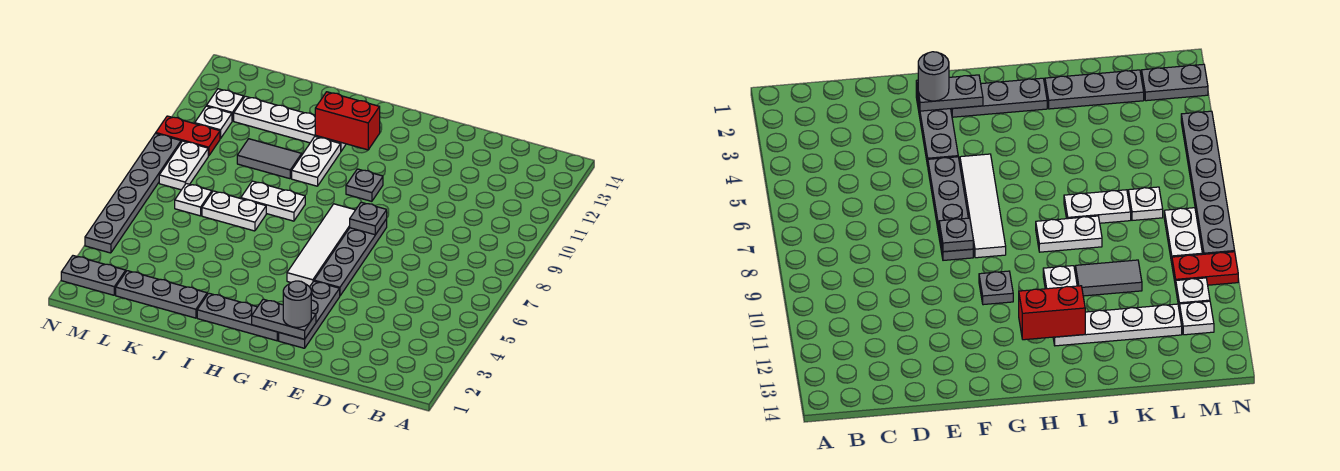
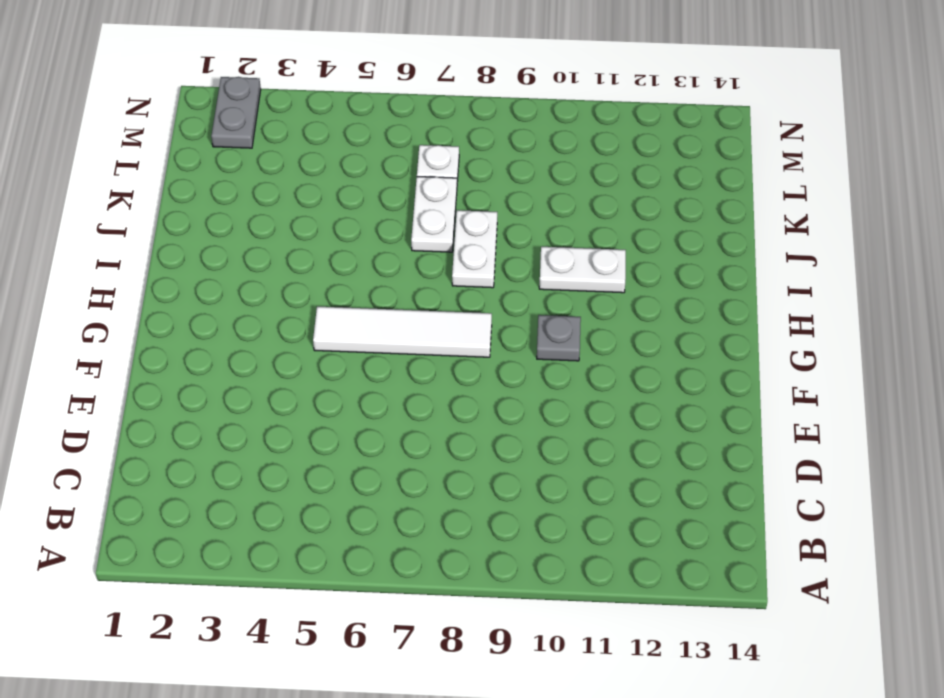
none -> grey 1x3 plate [279,281,340,348]
none -> grey 1x4 plate [314,219,387,296]
none -> grey 1x3 plate [197,293,279,341]

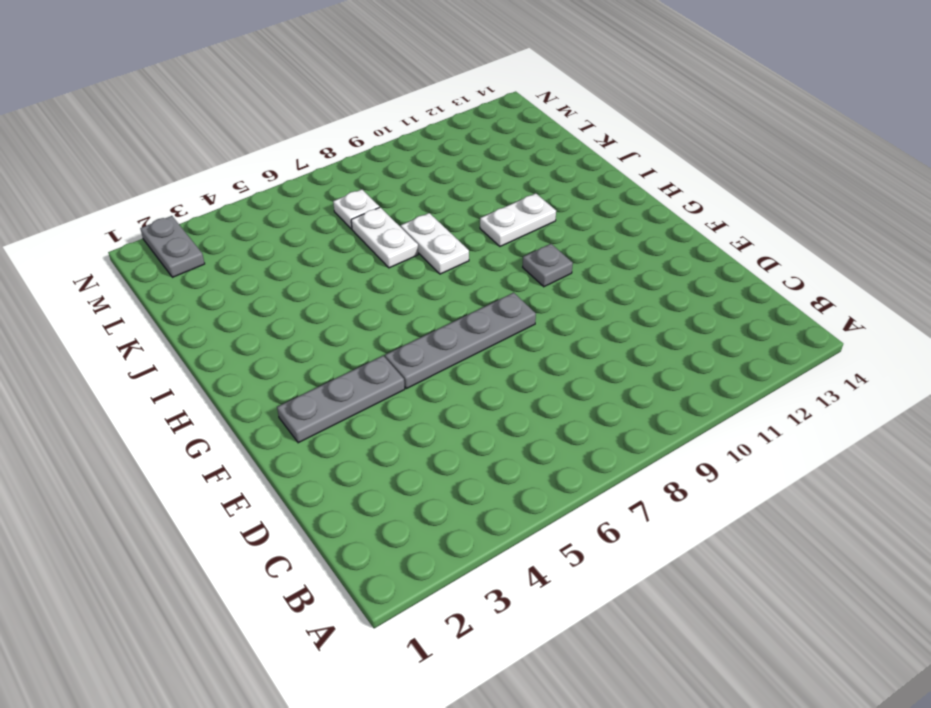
none -> grey 1x3 plate [197,293,279,341]
none -> white 1x4 tile [287,204,355,287]
none -> white 1x4 plate [234,96,346,151]

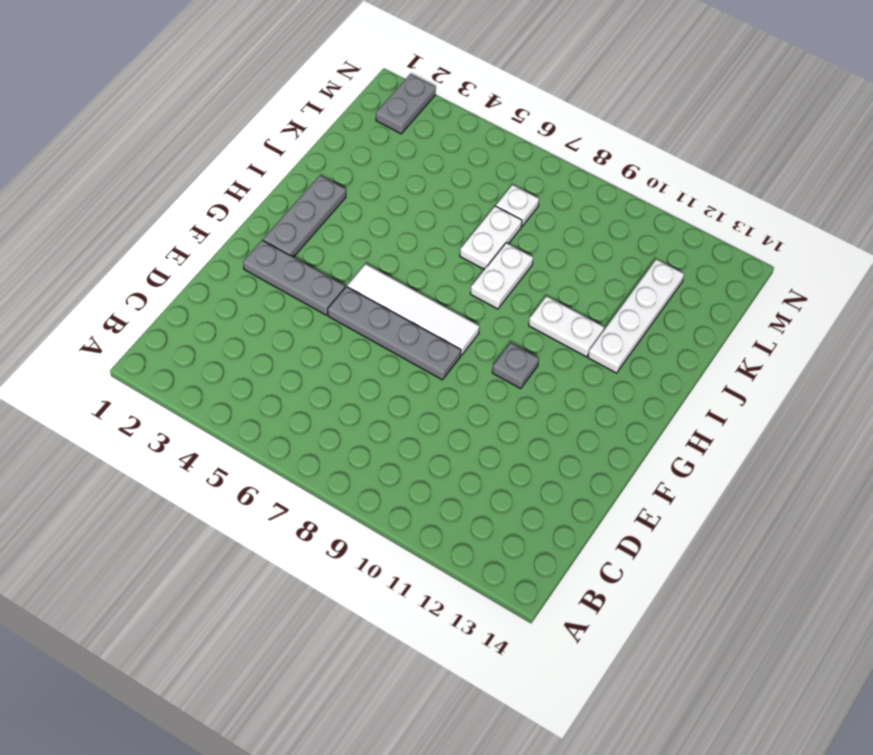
none -> grey 1x3 plate [116,271,207,318]
none -> grey 1x2 tile [237,139,302,179]
none -> white 1x2 plate [159,141,208,190]

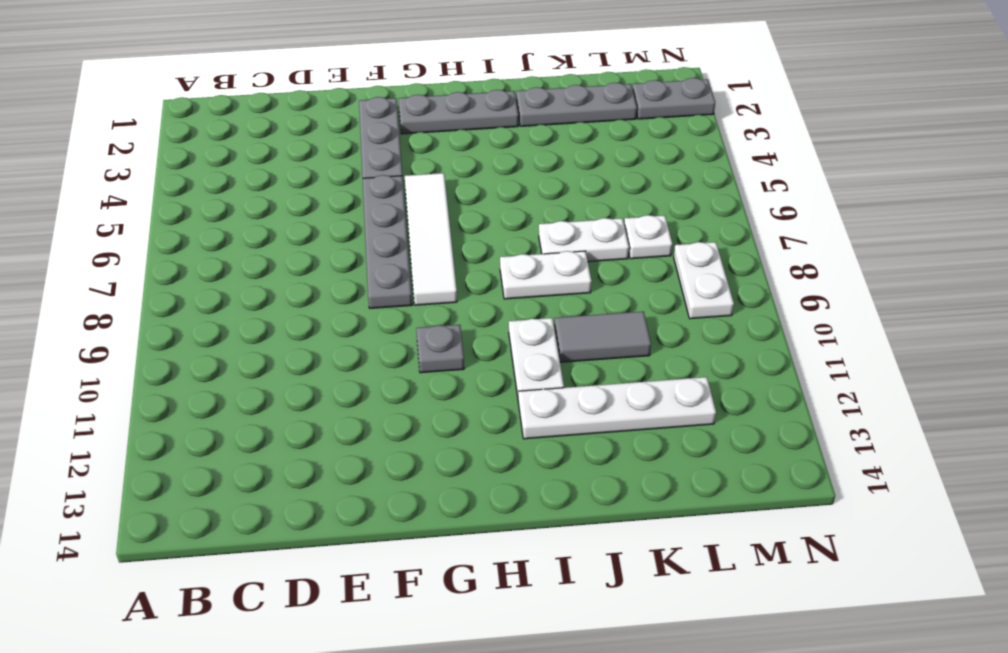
none -> red 1x2 plate [156,116,220,156]
none -> white 1x1 plate [195,106,232,139]
none -> white 1x1 plate [207,89,244,121]

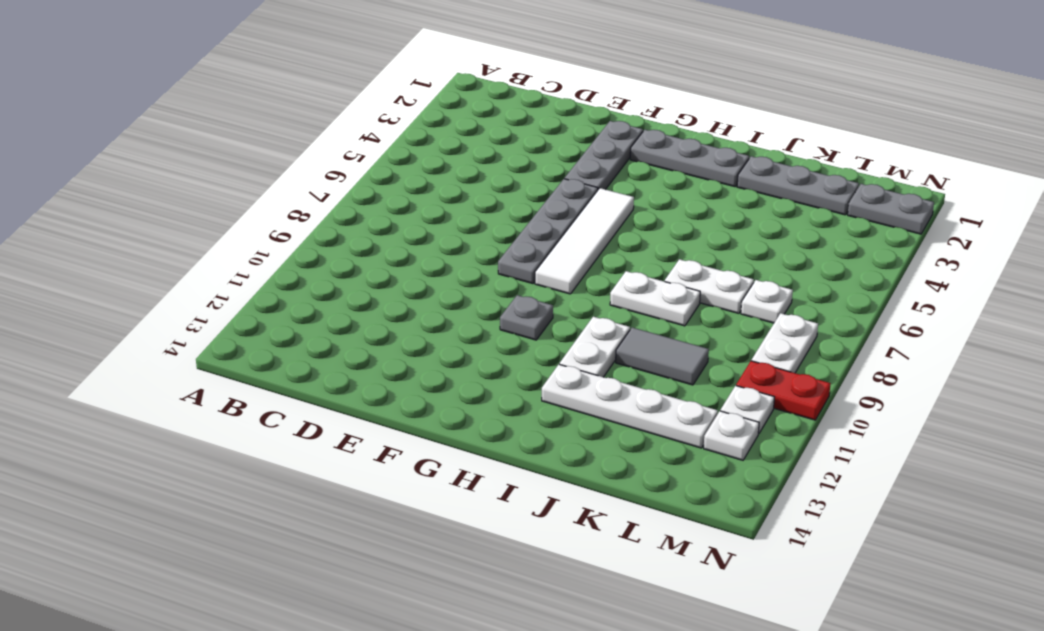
none -> grey 1x6 plate [85,133,181,253]
none -> grey 1x2 plate [252,299,316,339]
none -> grey 1x1 plate [350,202,387,235]

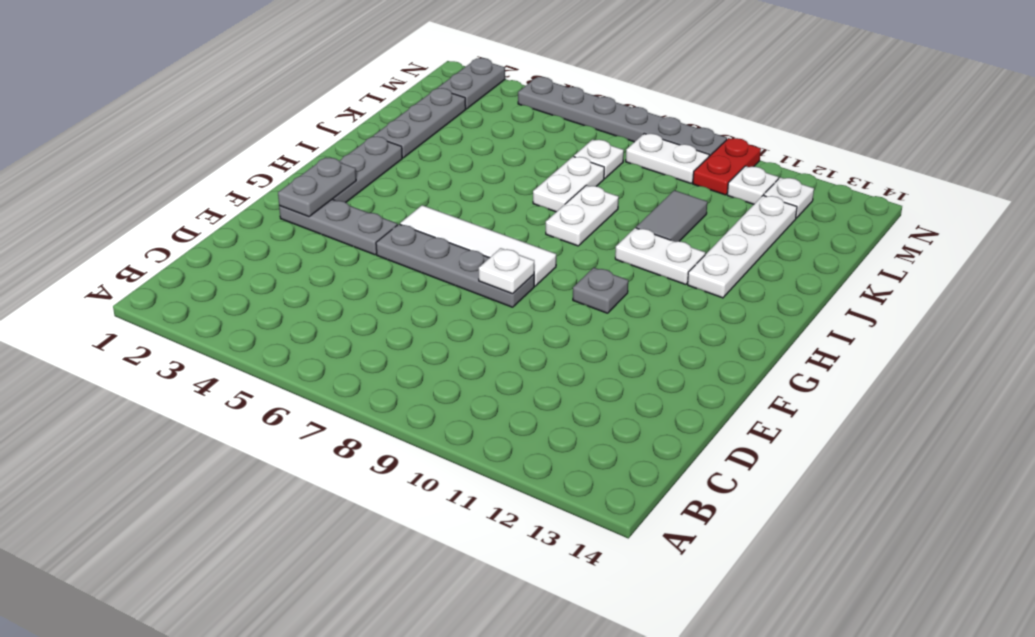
white 1x1 plate [479,248,534,294] -> grey 1x1 plate [350,202,387,235]
none -> red 1x2 brick [315,92,380,150]
none -> grey 1x1 round brick [283,281,311,327]

